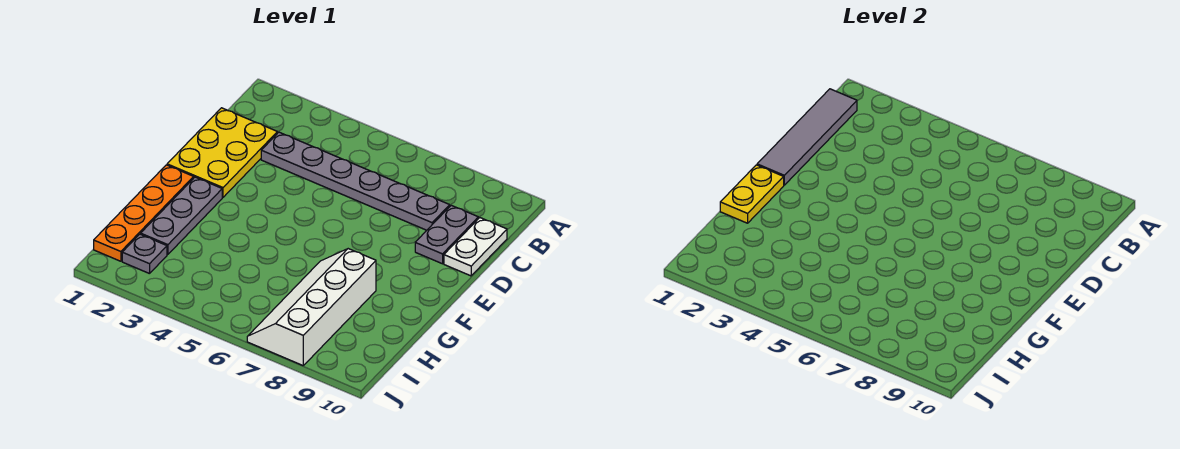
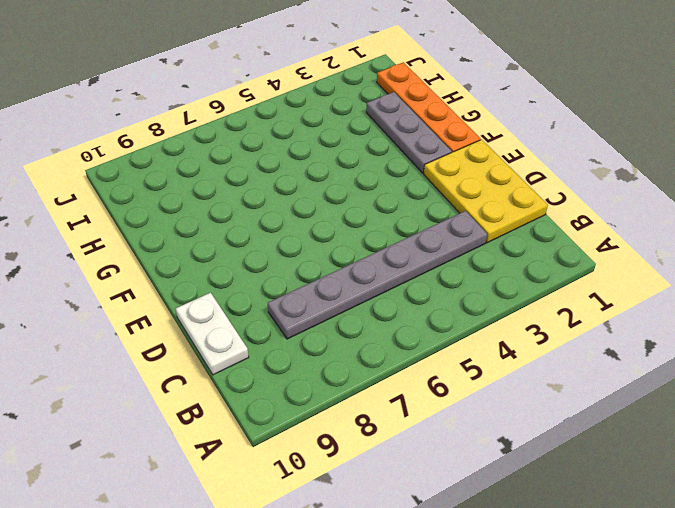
none -> grey 1x2 plate [415,205,478,264]
none -> white 2x4 slope [247,249,376,365]

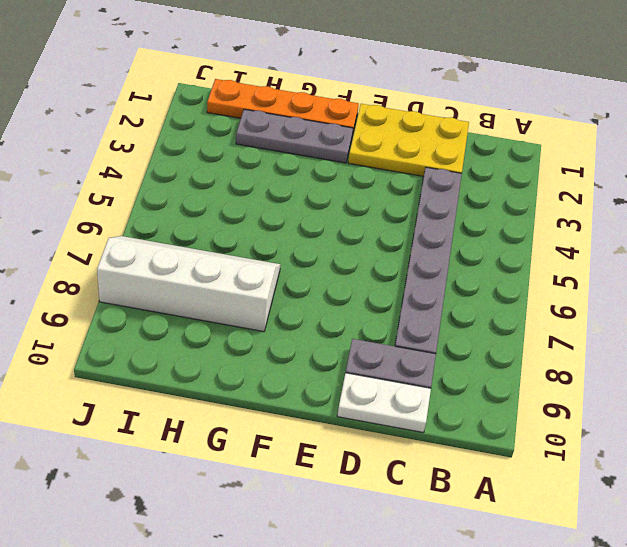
none -> grey 1x1 plate [122,234,167,274]
none -> grey 1x4 tile [757,89,857,185]

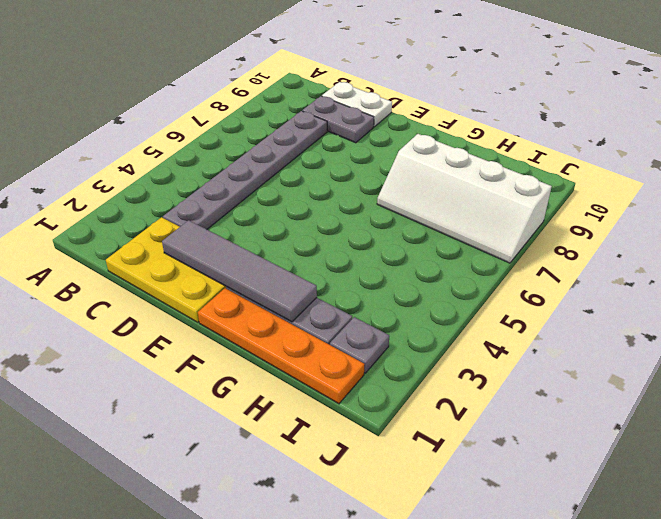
grey 1x4 tile [162,220,317,322] -> grey 1x4 tile moved to [757,89,857,185]
none -> yellow 1x2 plate [720,165,784,223]

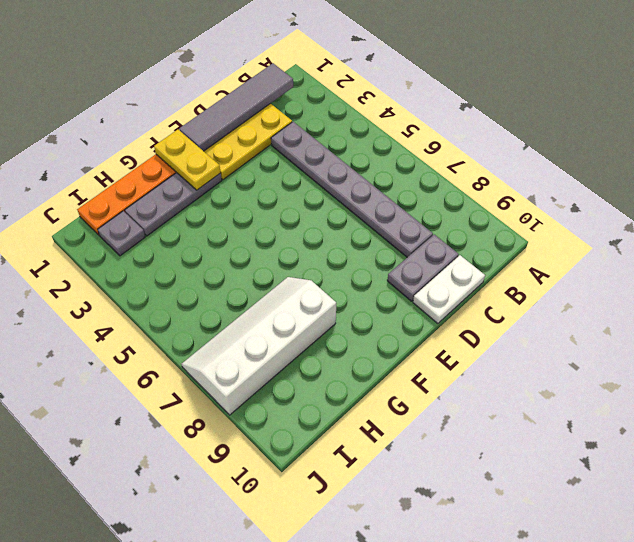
yellow 1x2 plate [154,130,221,190] -> yellow 1x2 plate turned to [720,165,784,223]

